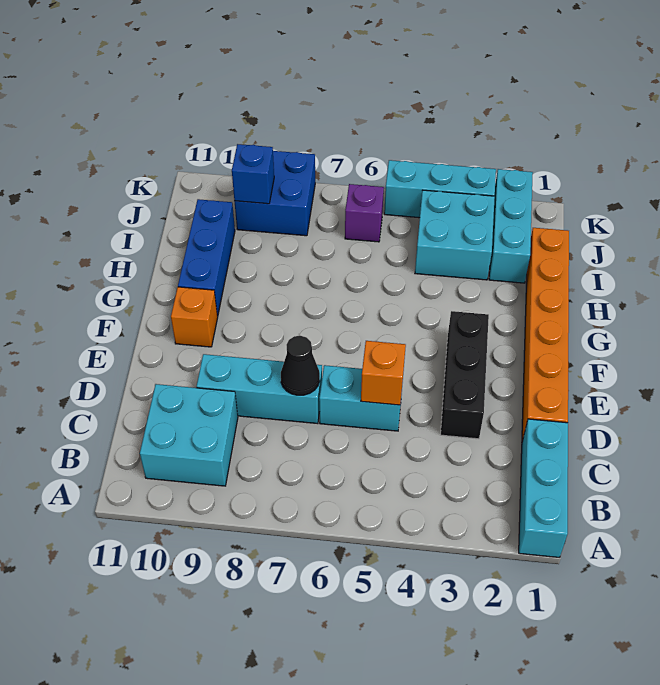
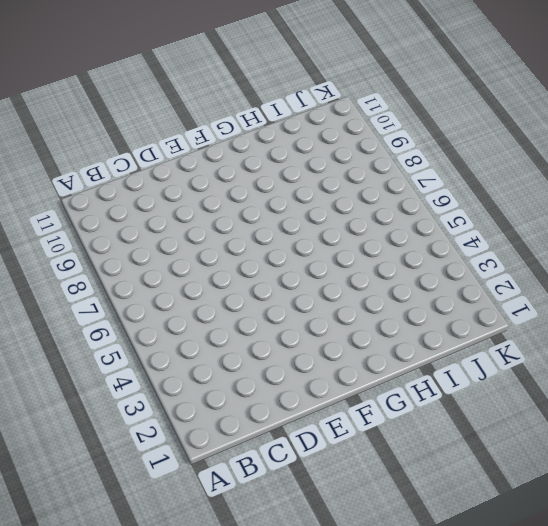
none -> cyan 1x3 brick [519,419,568,557]
none -> cyan 2x2 brick [140,384,238,486]
none -> orange 1x6 brick [522,228,569,441]

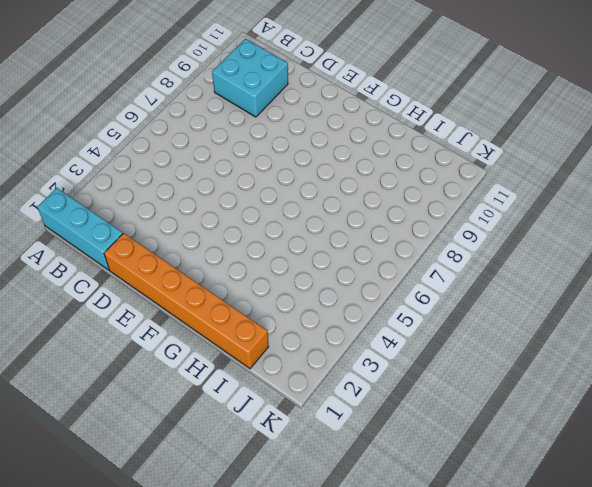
none -> black 1x3 brick [441,311,489,439]
none -> cyan 1x2 brick [319,365,402,431]
none -> cyan 1x3 brick [197,354,322,424]

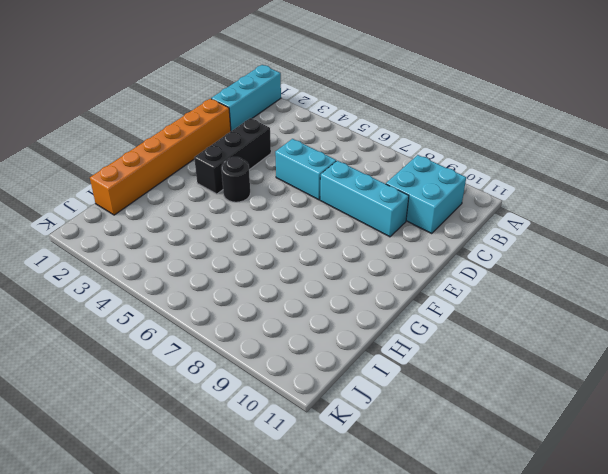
black 1x1 round brick [221,157,250,202] -> none
none -> orange 1x1 brick [171,287,218,347]
none -> blue 1x3 brick [178,199,235,316]
none -> cyan 1x3 brick [489,169,533,283]

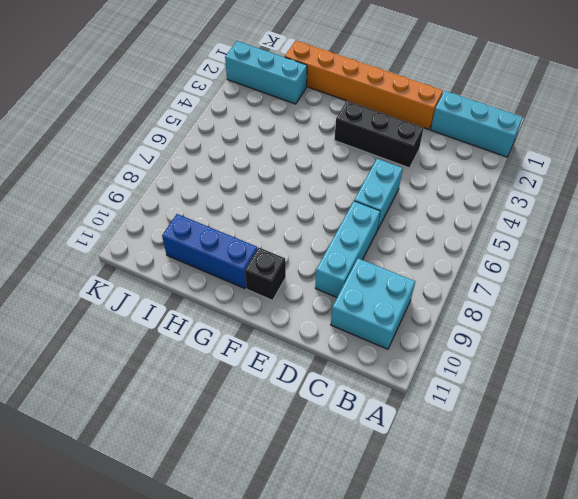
black 1x1 brick [245,248,286,300] -> orange 1x1 brick [171,287,218,347]
none -> cyan 2x2 brick [415,190,495,280]
none -> purple 1x1 brick [345,184,384,242]
none -> blue 2x2 brick [234,151,315,236]

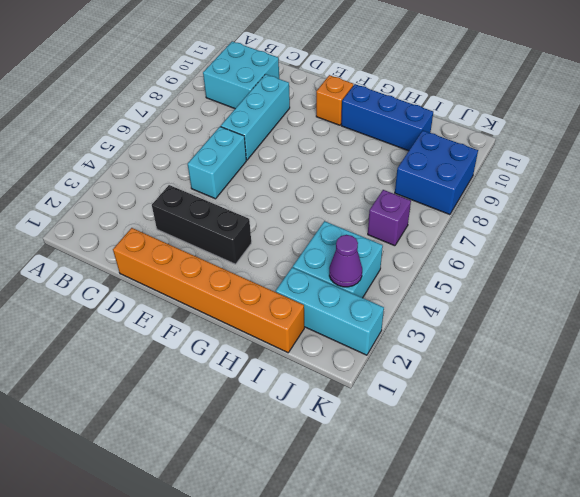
purple 1x1 cone [329,235,362,287] -> none
none -> cyan 1x3 brick [519,419,568,557]
none -> cyan 1x3 brick [384,160,496,218]
none -> orange 1x1 brick [361,341,406,405]

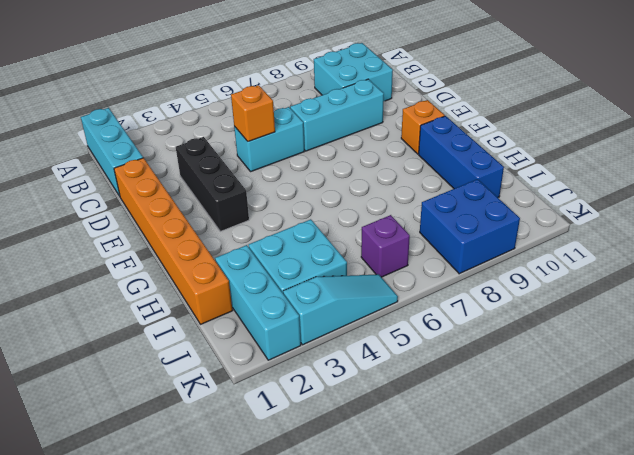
cyan 1x3 slope [283,274,398,345] -> cyan 1x3 brick [384,160,496,218]
none -> black 1x1 cone [281,336,320,395]
none -> blue 1x1 brick [232,144,274,204]

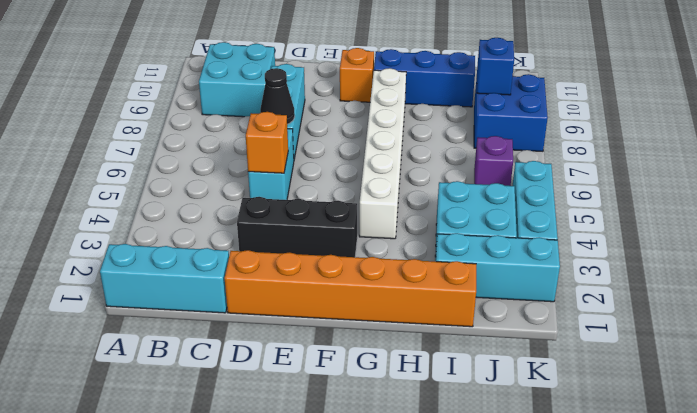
white 1x6 brick [359,68,406,239] -> none

